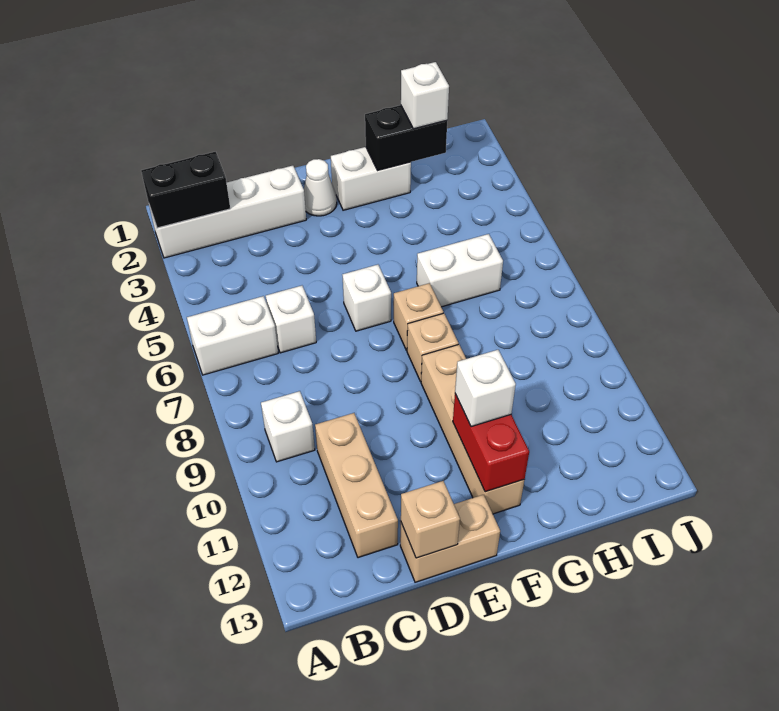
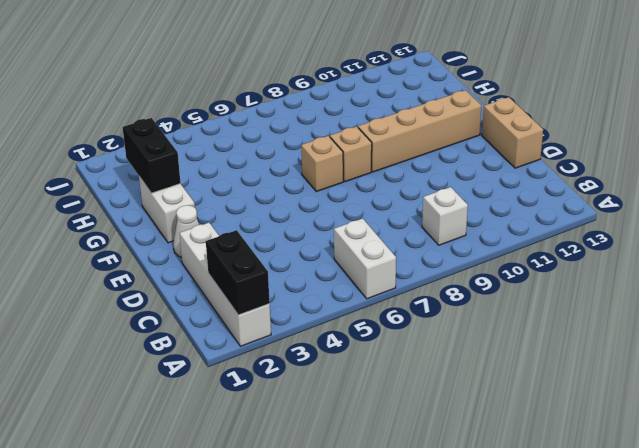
none -> white 1x1 brick [266,286,316,353]
none -> tan 1x3 brick [315,413,398,558]
none -> white 1x1 brick [343,265,391,331]

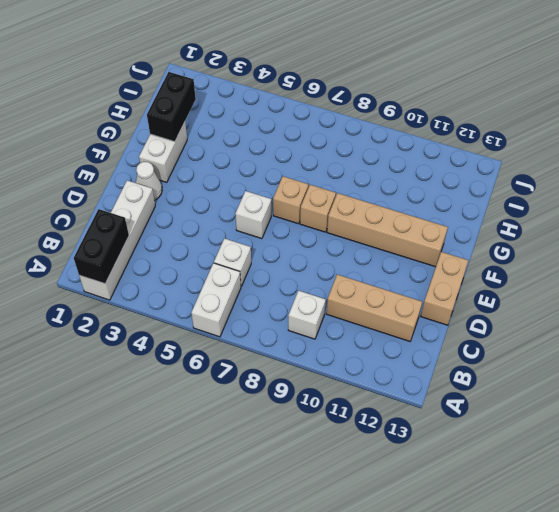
none -> white 1x2 brick [417,234,503,307]
none -> tan 1x1 brick [401,481,460,558]
none -> red 1x2 brick [453,394,529,492]

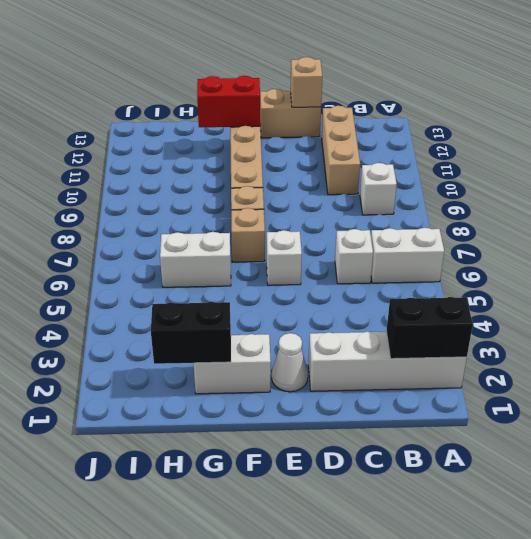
red 1x2 brick [197,76,260,127] -> red 1x2 brick turned to [453,394,529,492]
none -> white 1x1 brick [455,350,516,427]
none -> white 1x1 brick [401,62,449,129]

